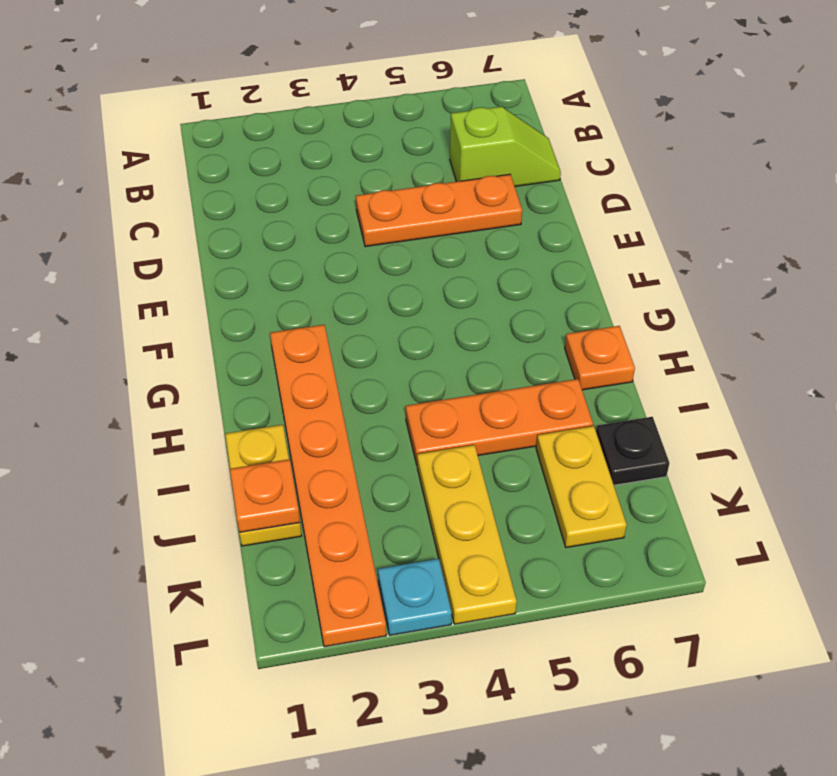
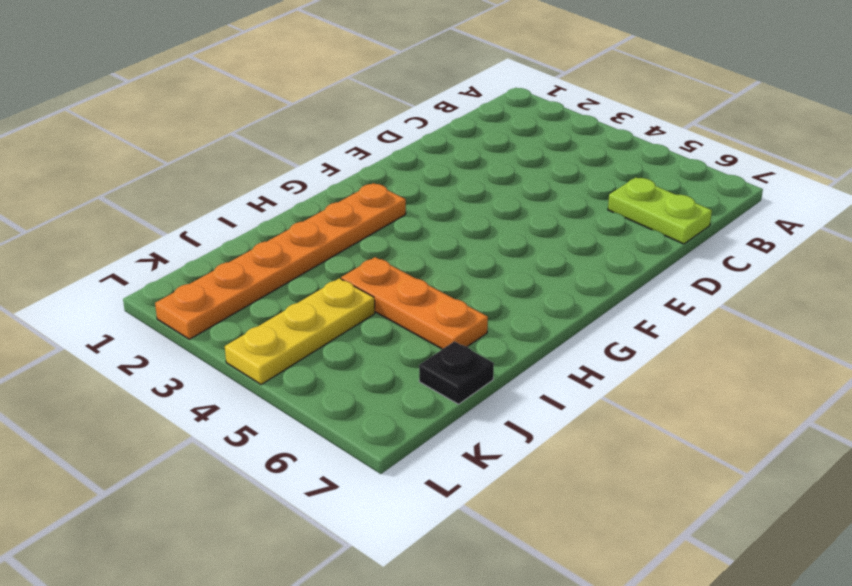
lime 1x2 plate [608,177,712,244] -> lime 1x2 slope [450,107,561,186]
none -> orange 1x3 plate [356,174,522,247]
none -> orange 1x1 plate [565,326,635,390]

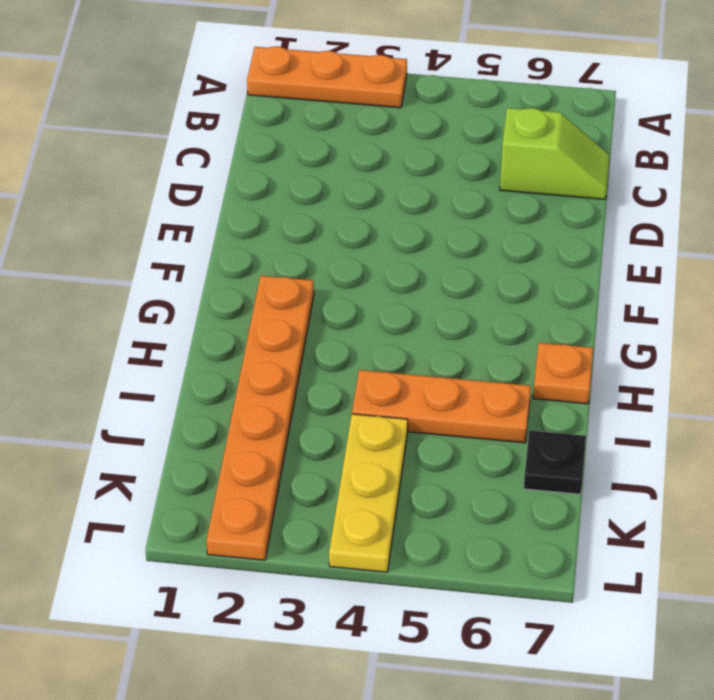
orange 1x3 plate [247,46,407,108] -> orange 1x3 plate moved to [356,174,522,247]
none -> yellow 1x2 plate [225,425,301,546]
none -> yellow 1x2 plate [536,426,627,548]

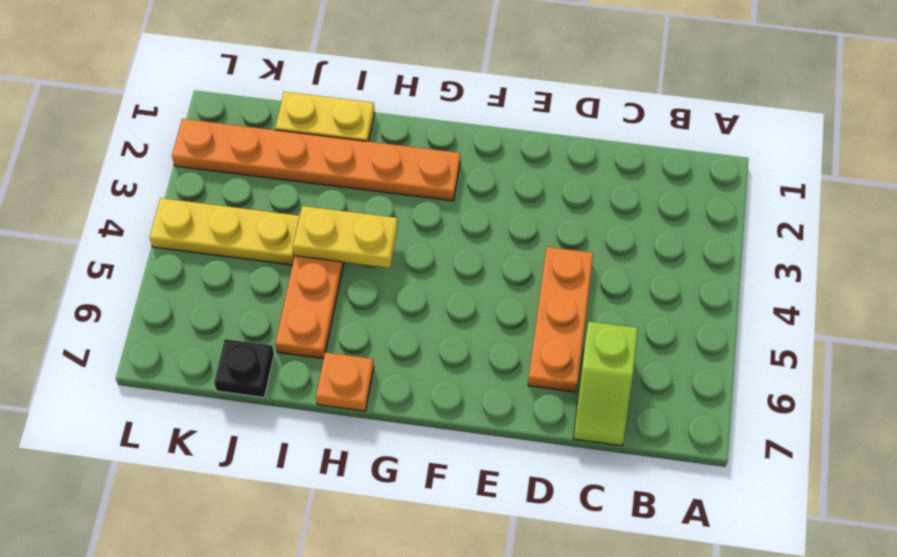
yellow 1x2 plate [293,206,398,268] -> yellow 1x2 plate moved to [536,426,627,548]
none -> cyan 1x1 plate [378,559,452,635]
none -> orange 1x1 plate [230,459,300,532]

